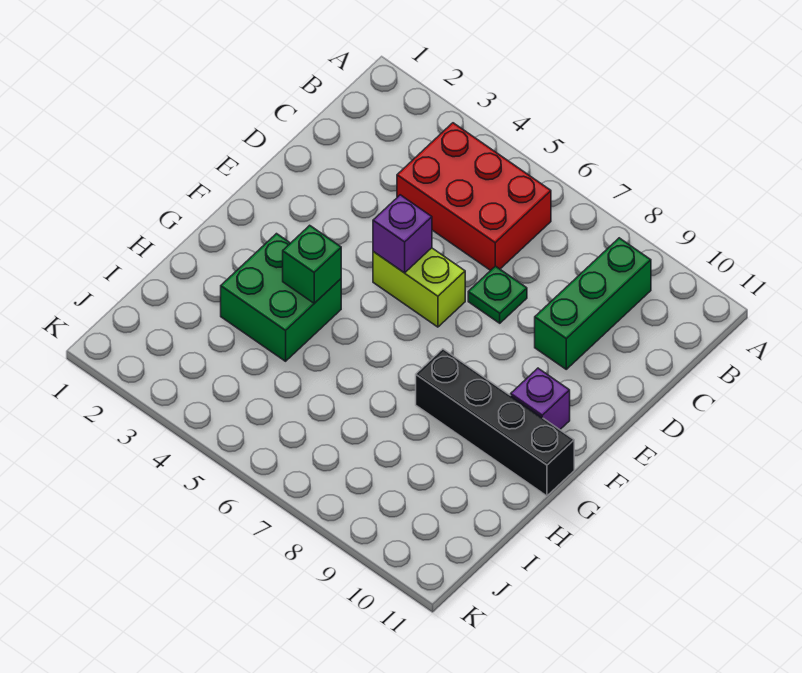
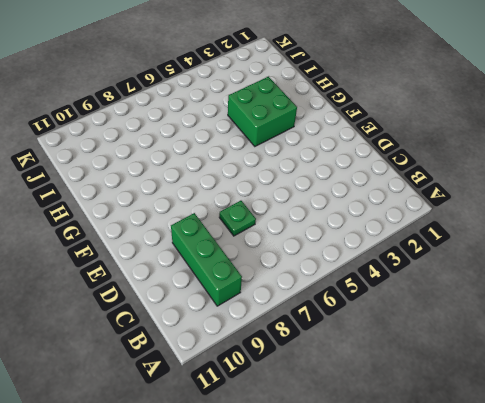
none -> red 2x3 brick [397,123,551,271]
none -> lime 1x2 brick [373,248,465,327]

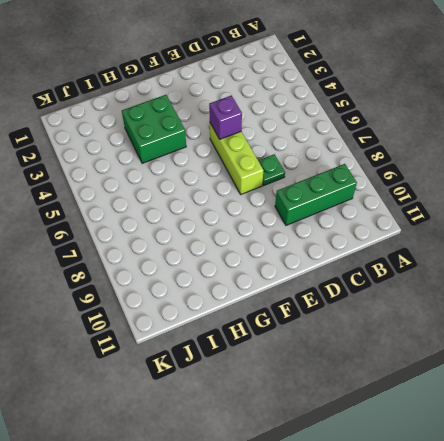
lime 1x3 brick [210,123,263,194] -> lime 1x2 brick [373,248,465,327]
none -> red 2x3 brick [397,123,551,271]
none -> purple 1x1 brick [511,368,570,430]

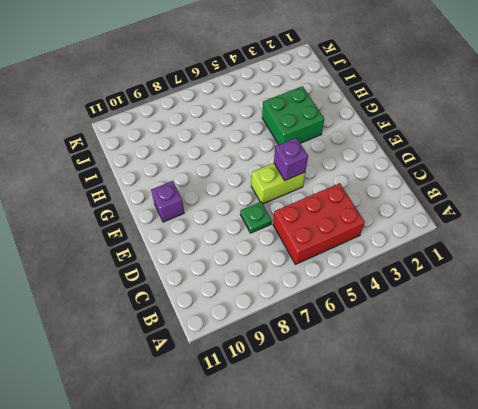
none -> green 1x3 brick [535,238,651,369]
none -> black 1x4 brick [416,349,574,496]

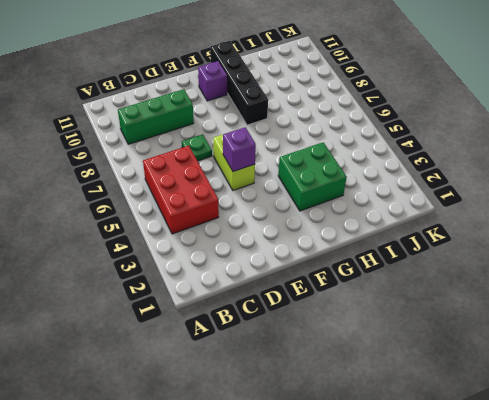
none -> green 1x1 brick [283,225,341,303]

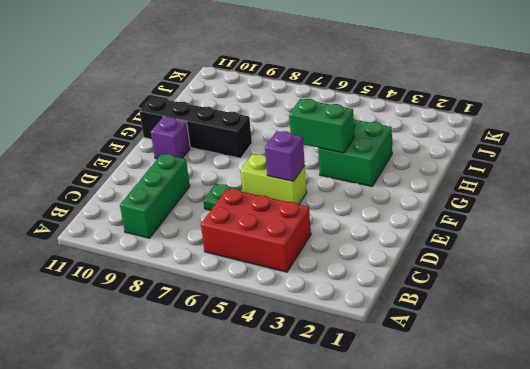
green 1x2 brick [289,99,354,153] -> green 1x1 brick [283,225,341,303]

